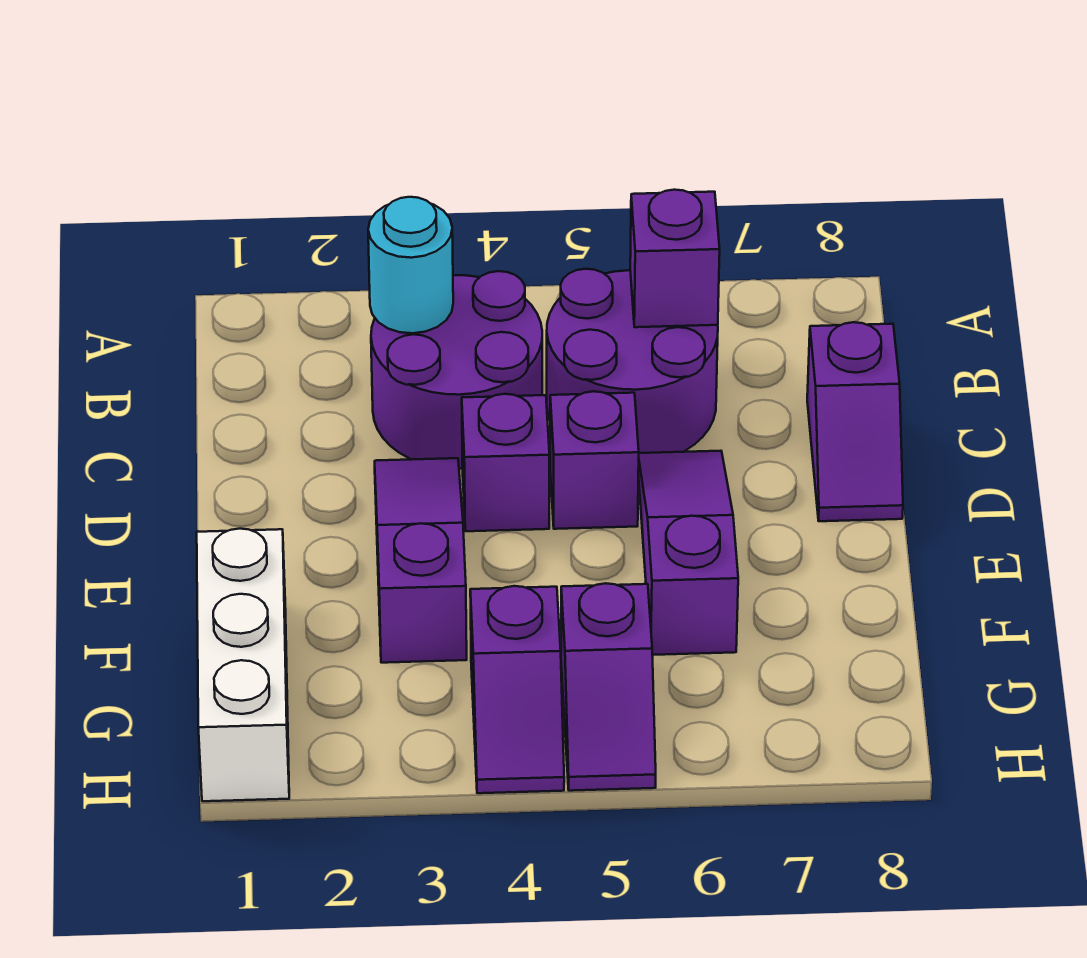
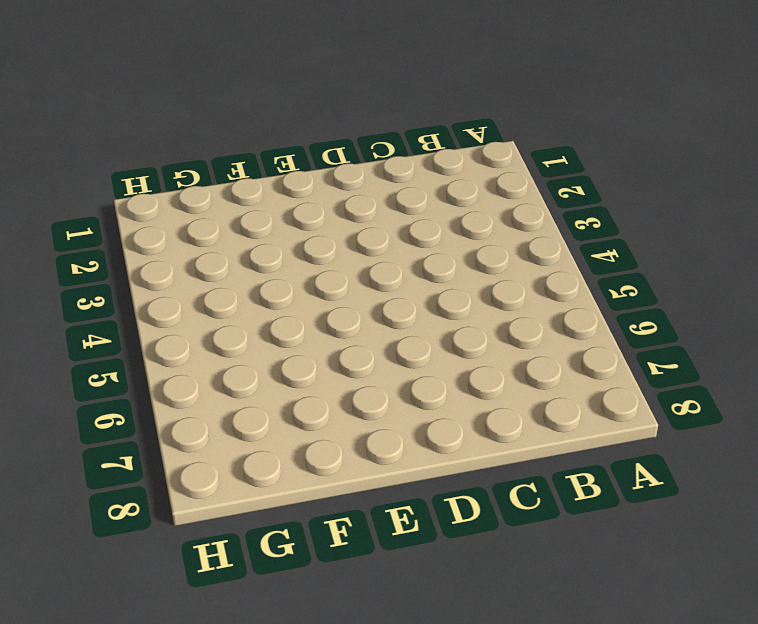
none -> purple 2x2 round brick [371,271,542,469]
none -> purple 2x2 round brick [547,269,718,453]
none -> purple 1x2 slope [807,322,903,521]

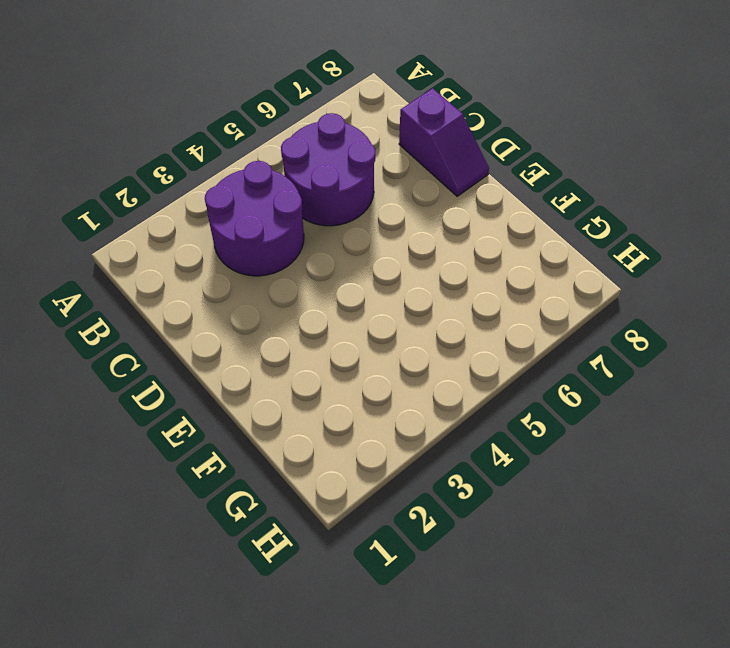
none -> purple 1x3 slope [375,458,467,663]
none -> purple 1x1 brick [462,394,549,531]
none -> purple 1x1 brick [550,391,639,529]

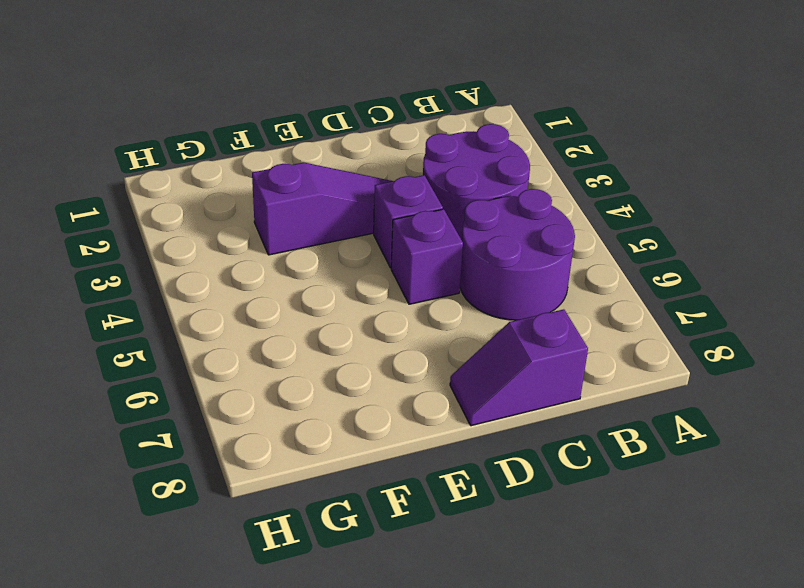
none -> purple 1x3 slope [638,451,738,655]
none -> white 1x3 brick [197,529,289,801]
none -> purple 1x2 slope [470,586,564,793]

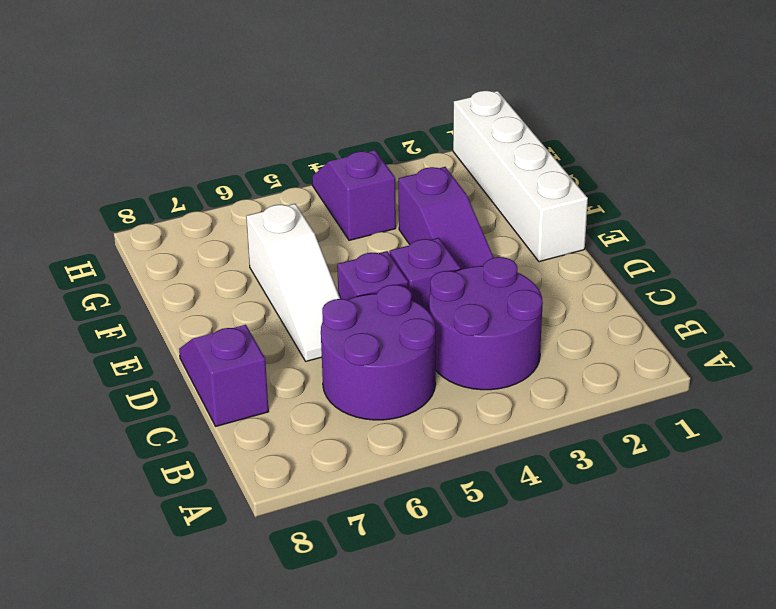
white 1x3 slope [246,204,340,361] -> purple 1x3 slope [638,451,738,655]
white 1x4 brick [453,91,588,262] -> white 1x3 brick [197,529,289,801]
none -> purple 1x2 slope [561,583,656,791]
none -> cyan 1x1 round brick [368,197,453,333]
none -> purple 1x1 brick [630,190,720,327]

